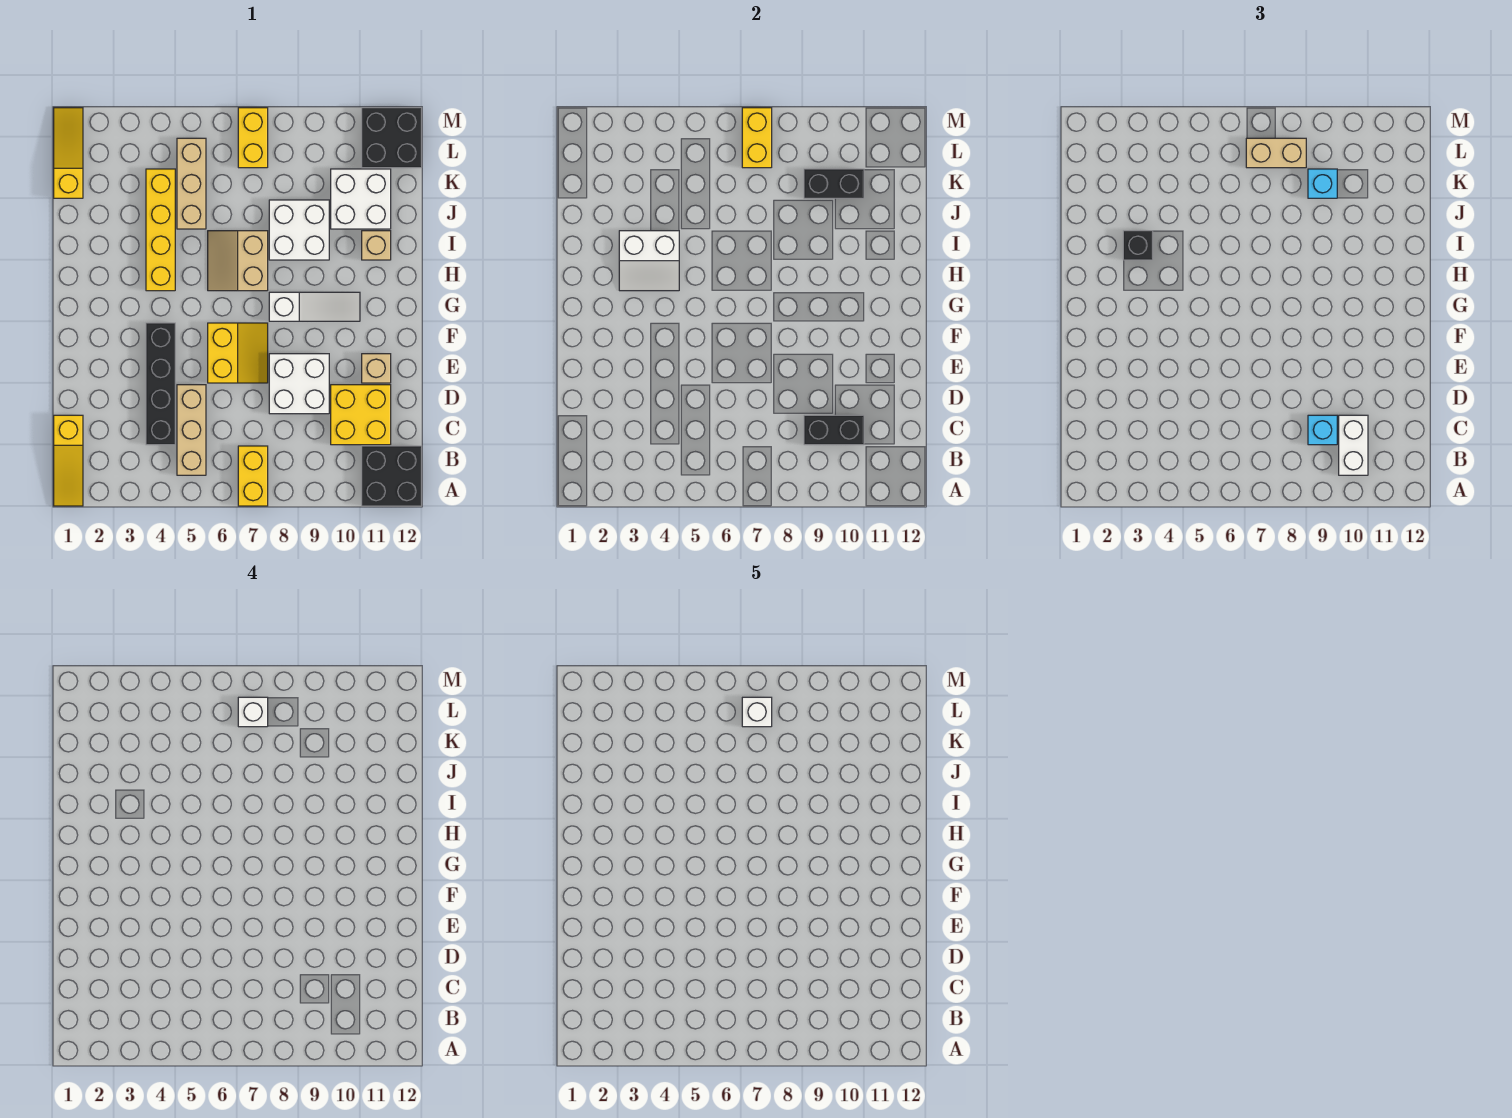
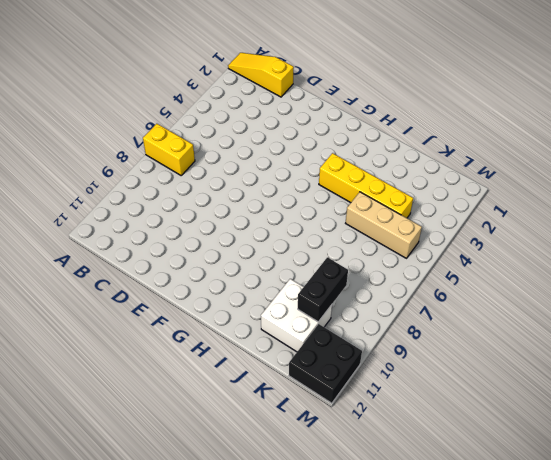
none -> black 2x2 brick [362,446,422,506]
none -> tan 1x3 brick [177,385,206,475]
none -> black 1x4 brick [146,323,175,445]
none -> yellow 2x2 brick [331,385,391,445]

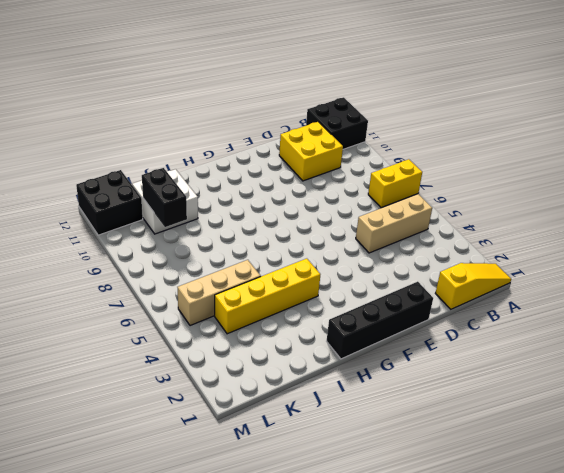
black 1x4 brick [327,282,433,359] -> black 1x4 brick moved to [146,323,175,445]
none -> white 2x2 brick [269,354,329,414]
none -> yellow 2x2 slope [208,323,268,383]
none -> tan 1x1 brick [362,354,391,383]
none -> white 1x3 slope [269,292,360,321]

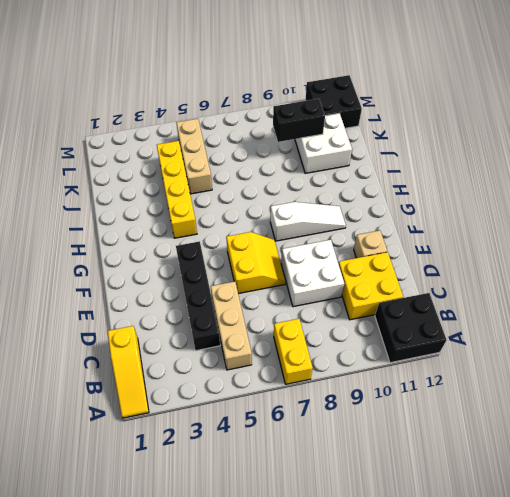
none -> tan 2x2 slope [208,231,268,291]
none -> white 2x2 brick [269,200,329,260]
none -> tan 1x1 brick [362,231,391,260]
none -> yellow 1x3 slope [54,108,83,198]

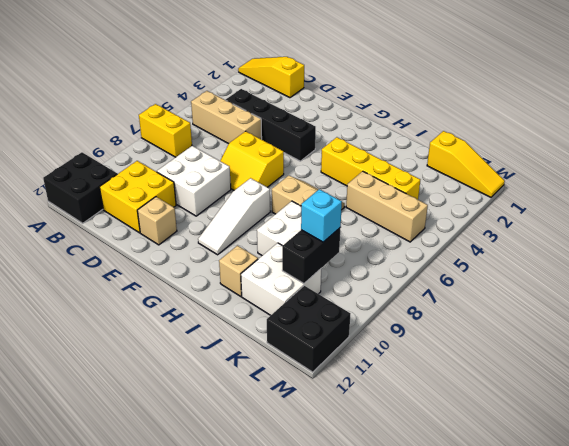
none -> yellow 1x2 brick [238,108,268,168]
none -> black 1x2 brick [804,415,864,445]
none -> white 2x2 slope [619,231,679,291]
none -> yellow 1x2 brick [742,108,772,168]

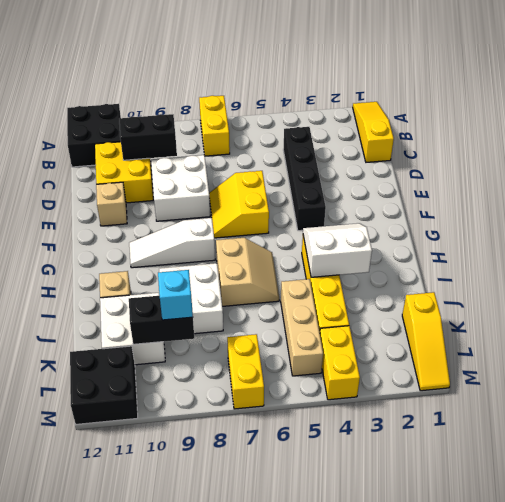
yellow 1x2 brick [320,326,360,400] -> yellow 1x2 brick moved to [742,108,772,168]
none -> tan 1x3 brick [177,385,206,475]
none -> white 1x2 brick [1339,415,1368,475]
none -> cyan 1x1 brick [1308,415,1337,445]
none -> black 1x1 brick [1123,231,1153,260]

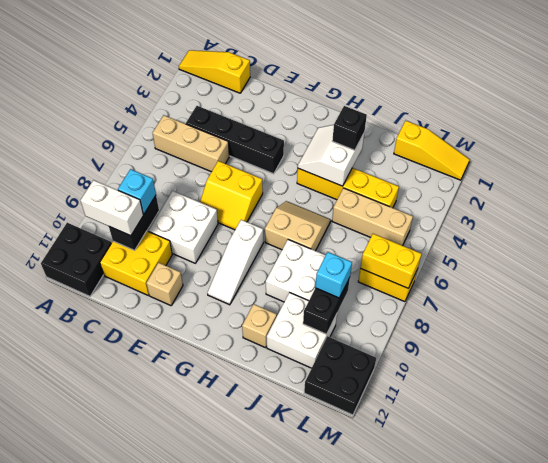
none -> yellow 1x2 brick [238,446,268,506]
none -> tan 1x2 brick [1246,138,1306,168]
none -> white 1x1 brick [238,697,268,727]
none -> white 1x1 brick [742,697,772,727]

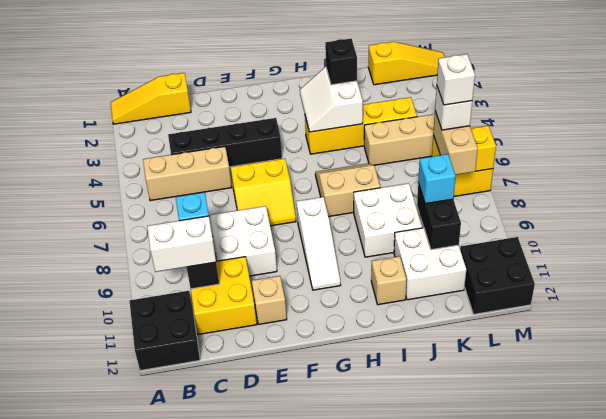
none -> yellow 1x2 brick [238,446,268,506]

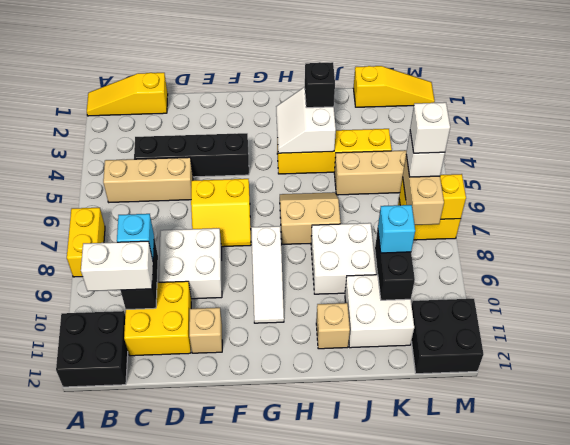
yellow 1x2 brick [67,208,105,277] -> yellow 1x2 brick turned to [238,446,268,506]

